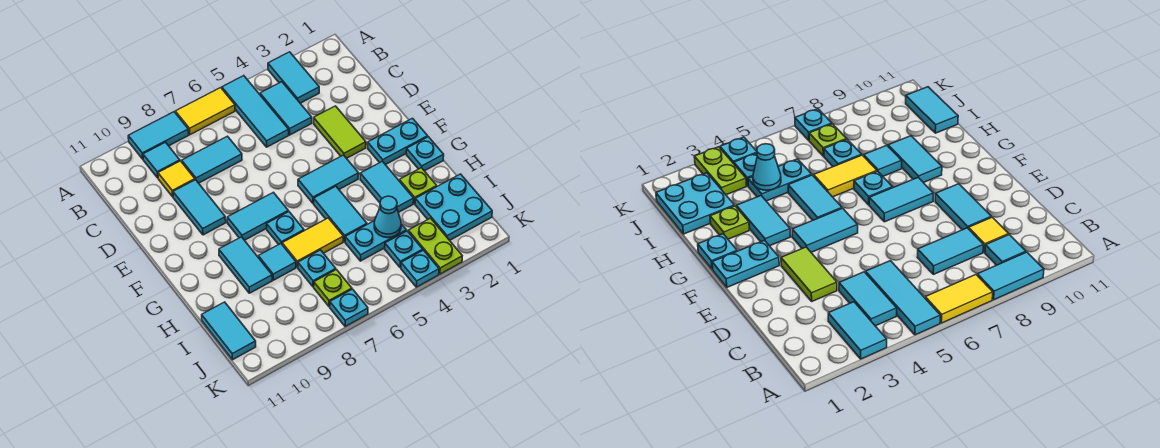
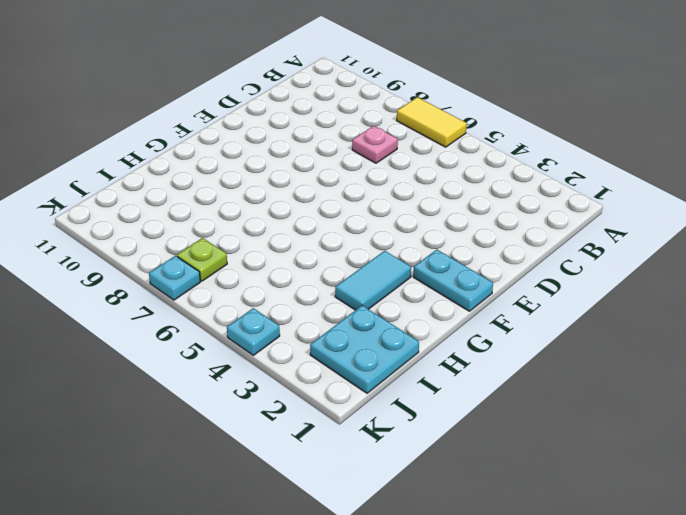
pink 1x1 plate [352,126,398,163] -> cyan 1x2 tile [182,136,242,183]
none -> cyan 1x2 tile [268,52,319,103]
none -> cyan 1x3 tile [222,76,289,147]
none -> cyan 1x2 tile [128,112,189,159]
none -> cyan 1x2 tile [260,82,312,135]

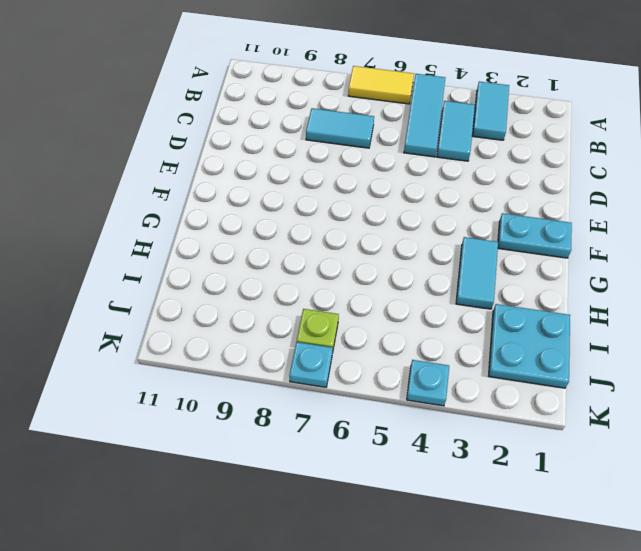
none -> cyan 1x2 tile [128,112,189,159]
none -> cyan 1x1 tile [143,142,180,178]
none -> yellow 1x1 tile [158,161,195,197]
none -> lime 1x2 tile [314,106,366,158]

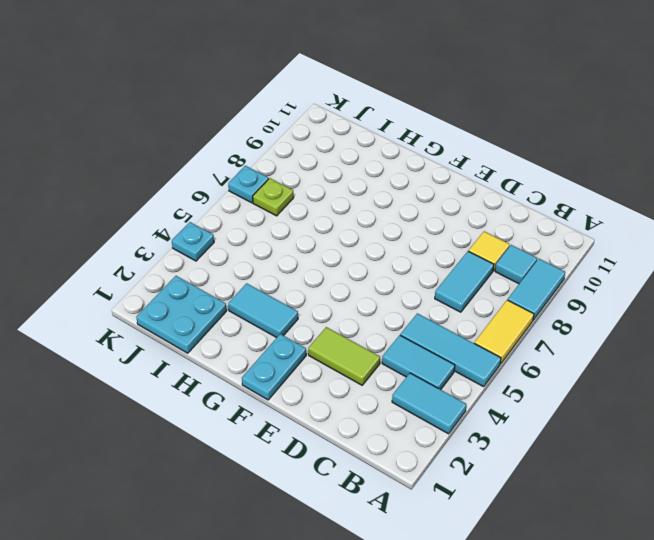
none -> cyan 1x2 tile [173,180,226,235]
none -> cyan 1x2 tile [298,155,359,203]
none -> cyan 1x2 tile [227,192,288,240]
none -> cyan 1x1 plate [406,137,444,171]

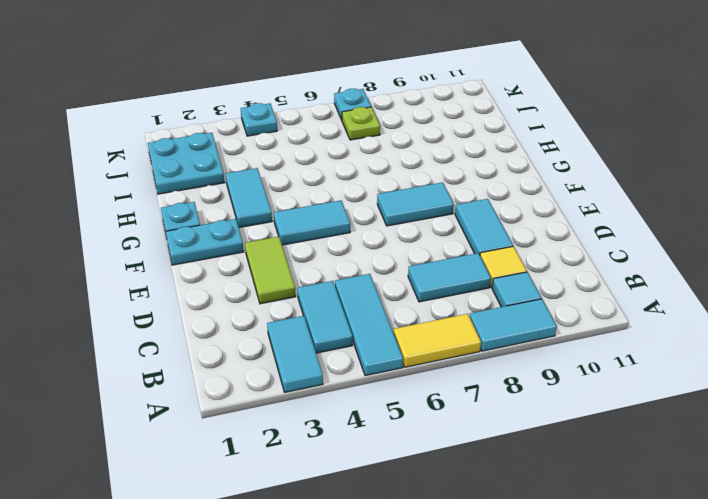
none -> cyan 1x2 tile [314,186,367,242]
none -> cyan 1x1 plate [267,211,304,245]
none -> cyan 1x2 tile [219,237,272,293]
none -> lime 1x1 plate [399,168,437,204]

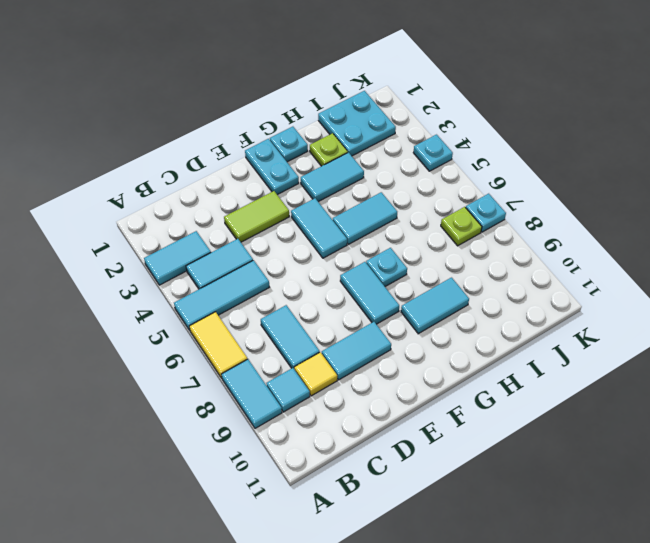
none -> yellow 1x2 tile [282,218,343,267]
none -> cyan 1x1 tile [258,244,296,280]
none -> cyan 1x2 plate [345,221,406,261]
none -> cyan 1x1 plate [298,250,336,287]

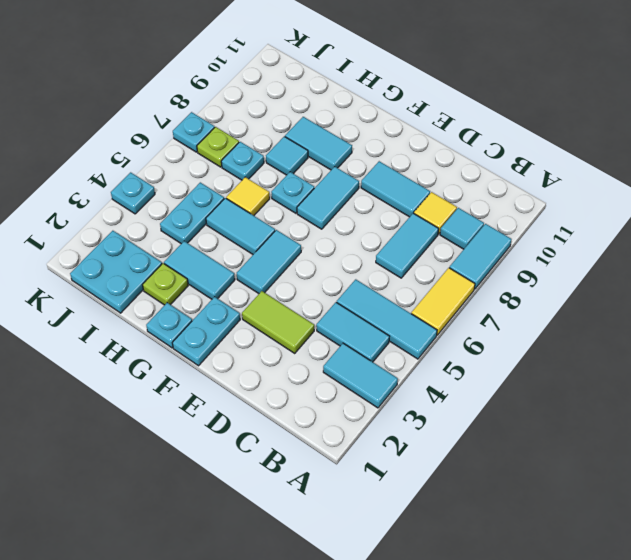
yellow 1x1 tile [226,177,270,216] -> yellow 1x2 tile [282,218,343,267]
none -> cyan 1x2 tile [202,302,256,360]
none -> lime 1x2 plate [408,218,462,274]
none -> cyan 1x1 plate [385,231,423,268]
none -> cyan 1x1 cone [374,196,401,238]

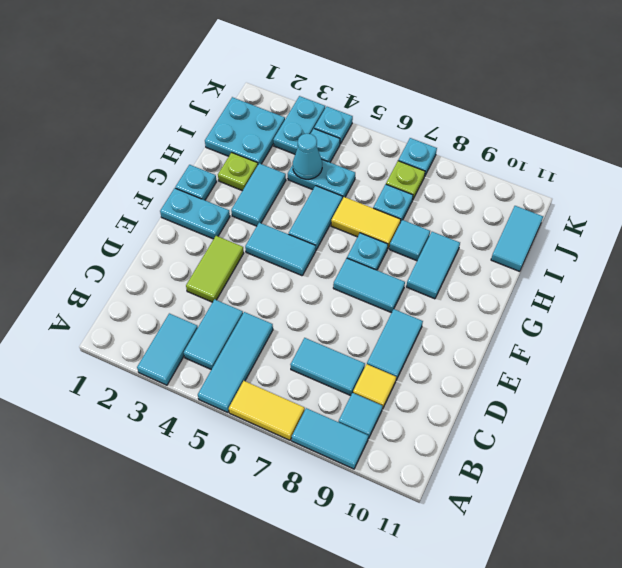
cyan 1x2 plate [273,96,325,154] -> lime 1x2 plate [408,218,462,274]

